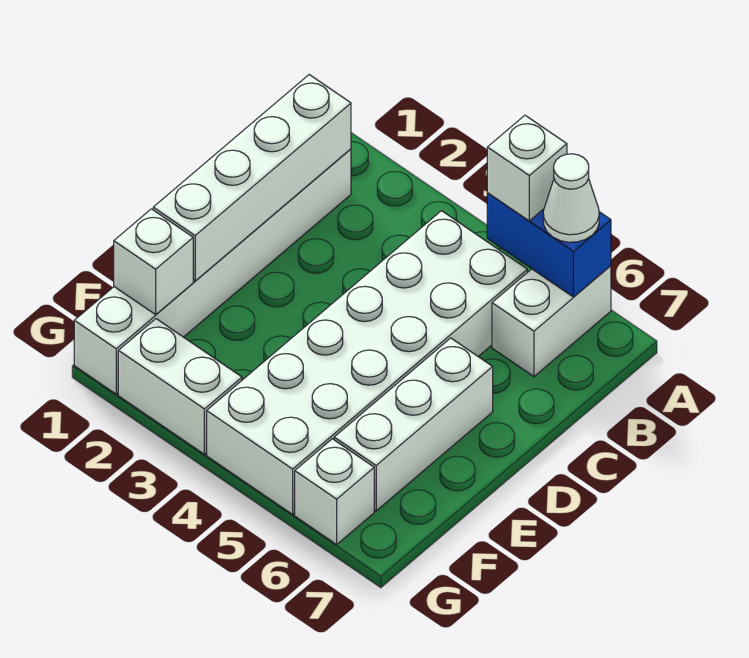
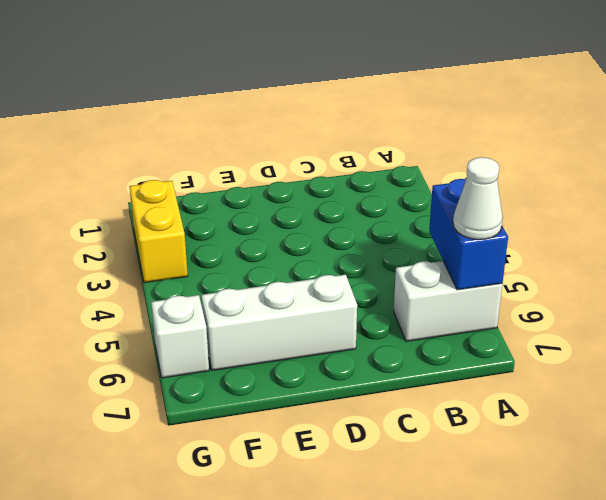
yellow 1x2 brick [129,180,188,283] -> white 1x2 brick [118,319,242,454]
none -> white 1x6 brick [74,149,351,394]
none -> white 2x6 brick [207,211,527,514]

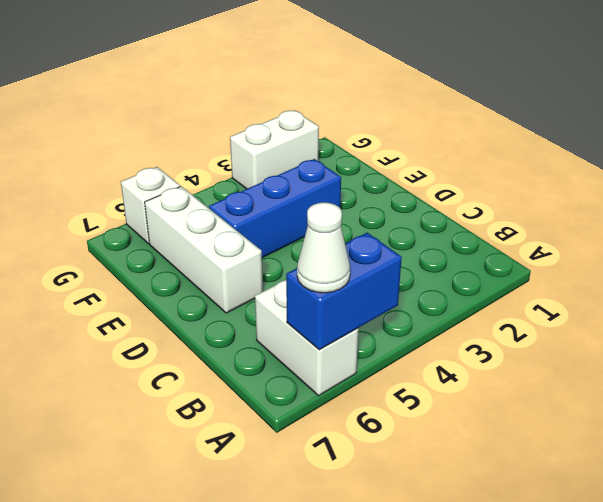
blue 1x3 brick [209,159,341,258] -> white 2x6 brick [207,211,527,514]
none -> white 1x6 brick [74,149,351,394]
none -> white 1x4 brick [153,75,351,281]

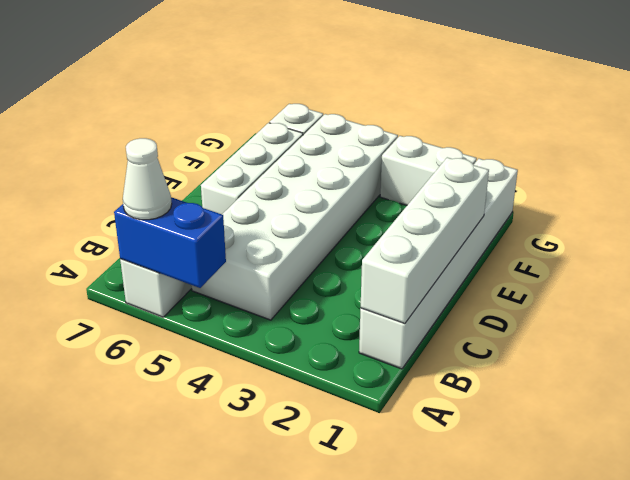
none -> white 1x1 brick [114,209,193,315]
none -> white 1x1 brick [487,115,567,221]

